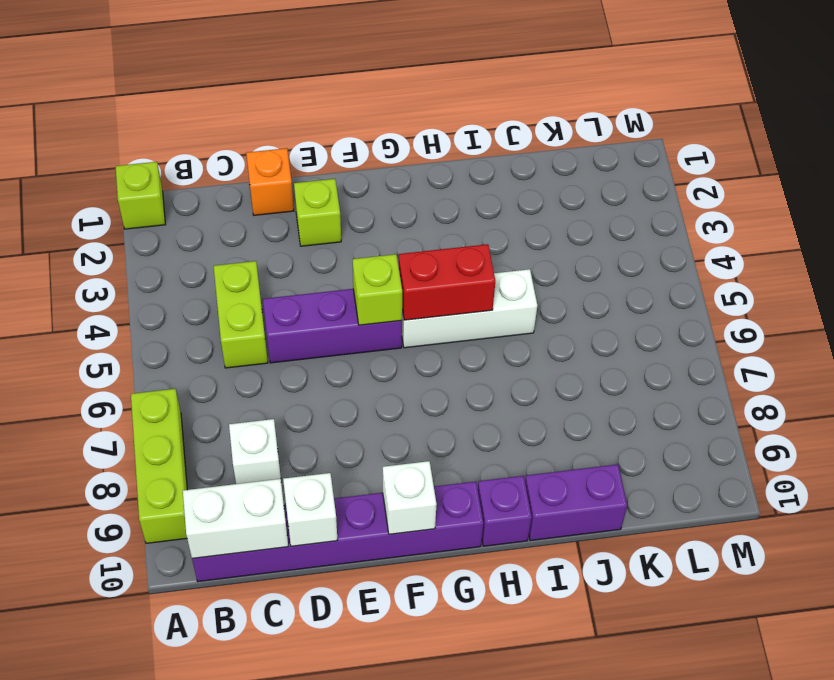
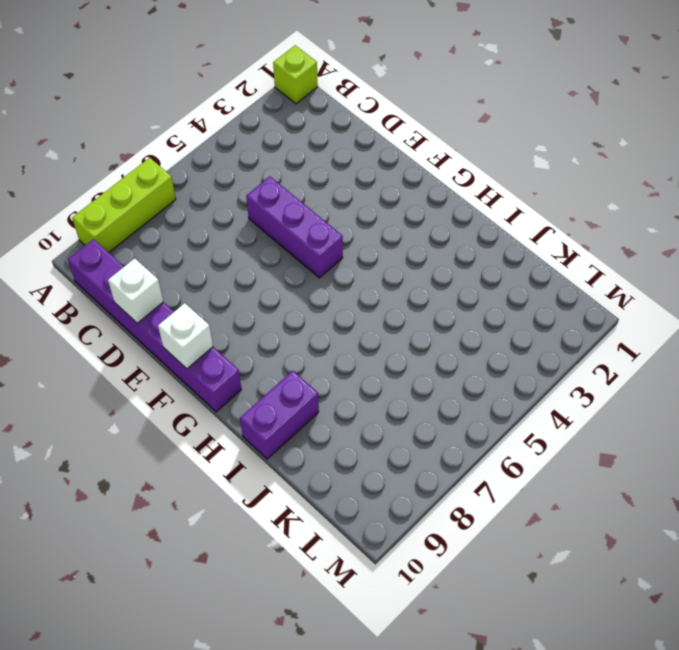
purple 1x2 brick [240,371,319,459] -> purple 1x2 brick turned to [525,464,627,541]
none -> lime 1x2 brick [214,261,268,368]
none -> white 1x1 brick [229,419,281,484]
none -> orange 1x1 brick [246,148,294,215]

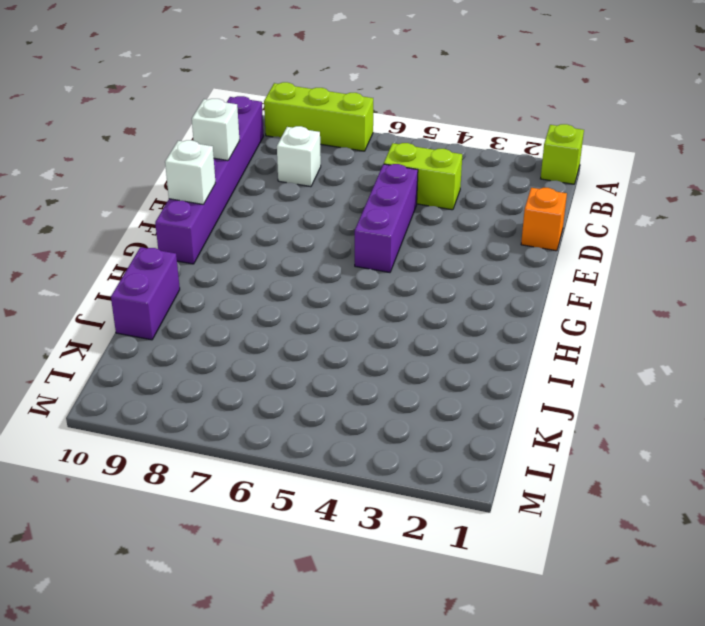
none -> lime 1x1 brick [294,179,341,246]
none -> white 1x3 brick [402,269,537,348]
none -> purple 1x1 brick [478,476,532,546]

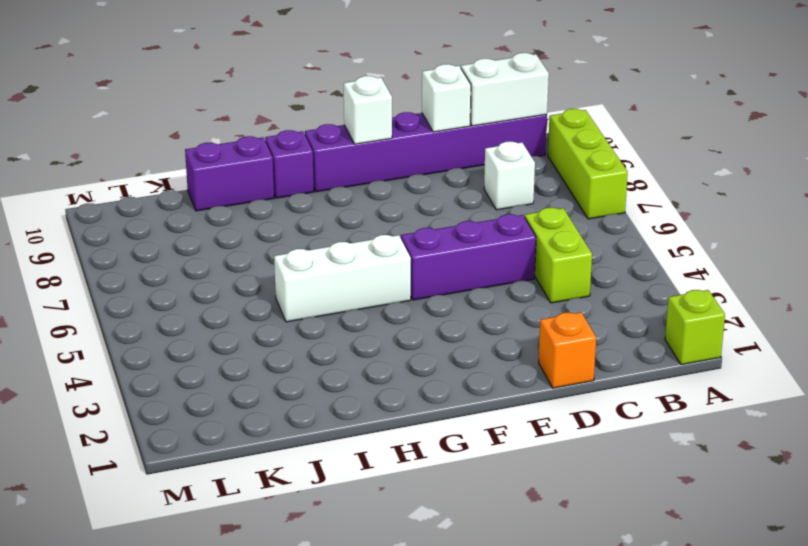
none -> lime 1x1 brick [294,179,341,246]
none -> lime 1x1 brick [353,254,402,325]
none -> red 1x2 brick [399,244,495,320]

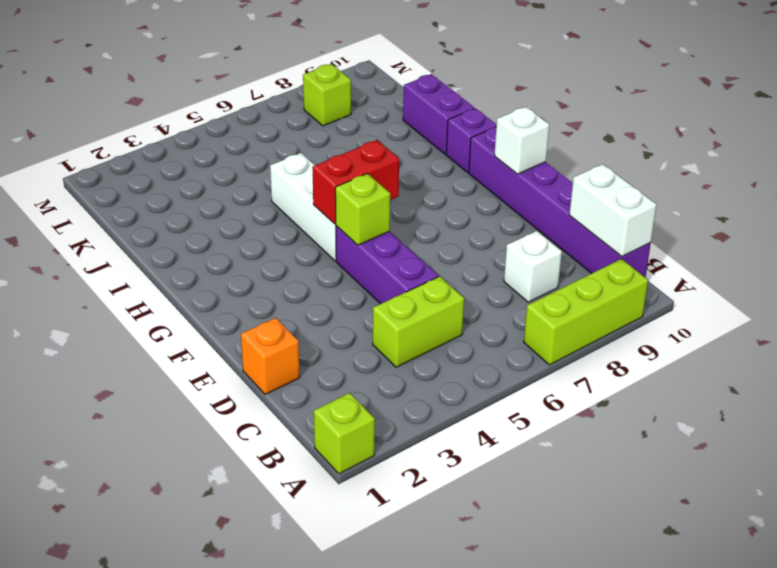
red 1x2 brick [312,140,399,224] -> red 1x2 brick turned to [399,244,495,320]
lime 1x1 brick [303,64,351,126] -> lime 1x1 brick moved to [294,179,341,246]
none -> white 1x1 brick [283,473,337,546]

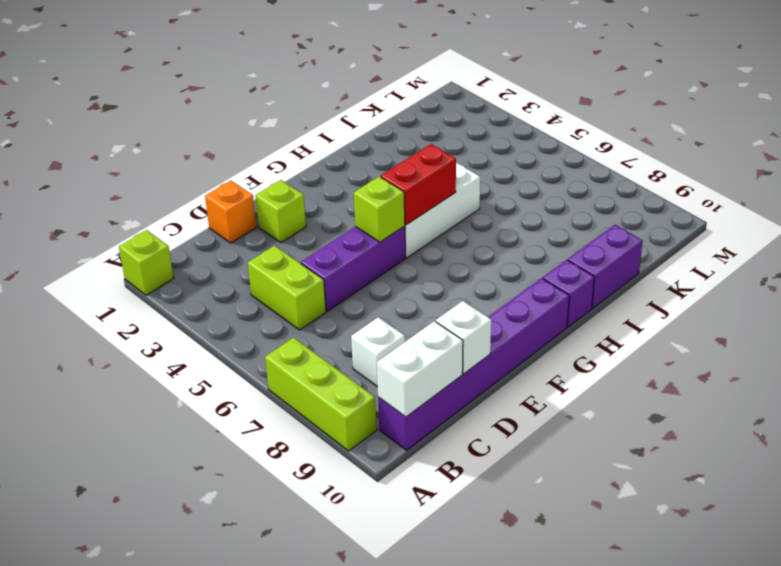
none -> white 1x1 brick [383,461,437,534]

